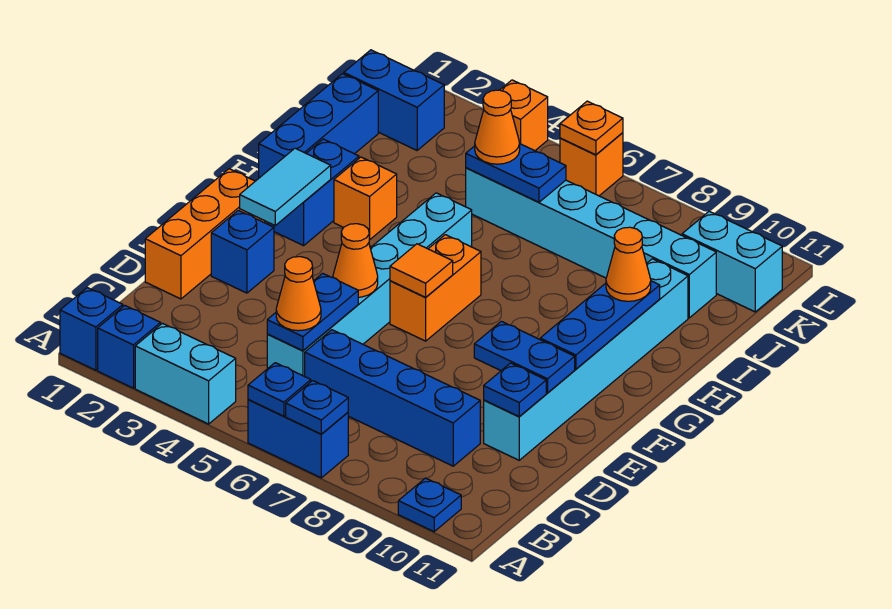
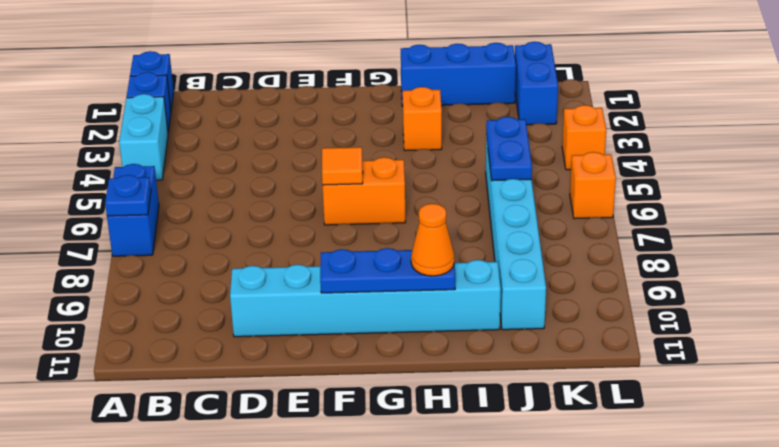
none -> blue 1x1 plate [398,478,461,532]
none -> cyan 1x6 brick [267,193,472,376]
none -> blue 1x4 brick [305,330,480,466]
none -> orange 1x3 brick [145,169,265,299]

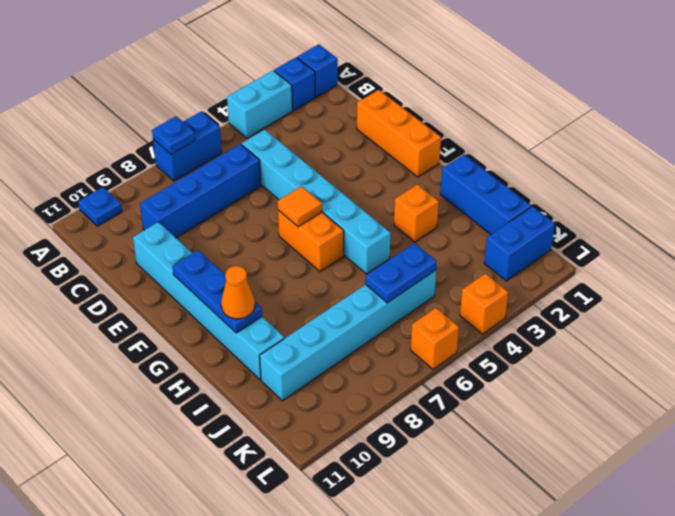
none -> blue 1x1 brick [211,210,274,293]
none -> blue 1x2 brick [268,139,359,246]
none -> cyan 1x2 brick [682,211,782,312]
none -> blue 1x1 plate [248,363,311,416]

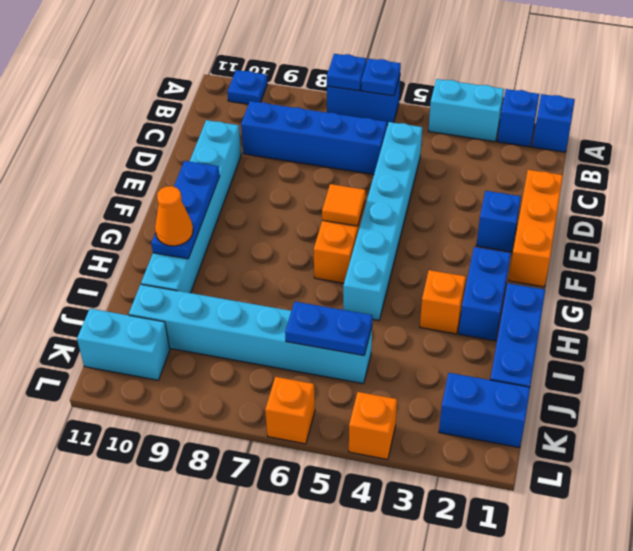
none -> blue 1x2 plate [267,273,358,351]
none -> blue 1x1 plate [484,363,546,417]
none -> orange 1x1 cone [333,224,378,297]
none -> blue 1x2 plate [474,321,575,393]

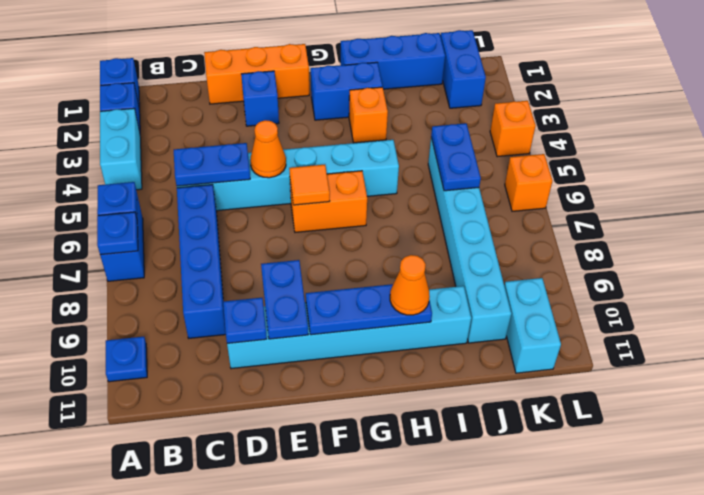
none -> cyan 1x2 tile [240,148,331,225]
none -> orange 1x1 plate [560,101,623,155]
none -> orange 1x1 cone [276,257,321,331]
none -> orange 1x1 cone [475,90,520,164]

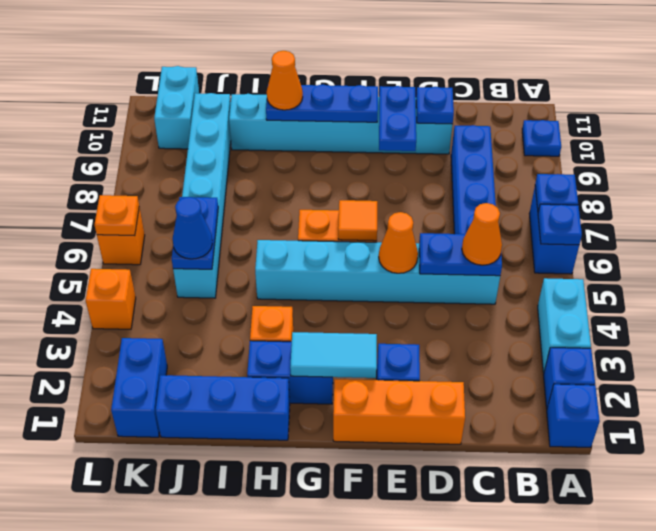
blue 1x1 cone [173,197,213,259] -> orange 1x1 cone [475,90,520,164]

